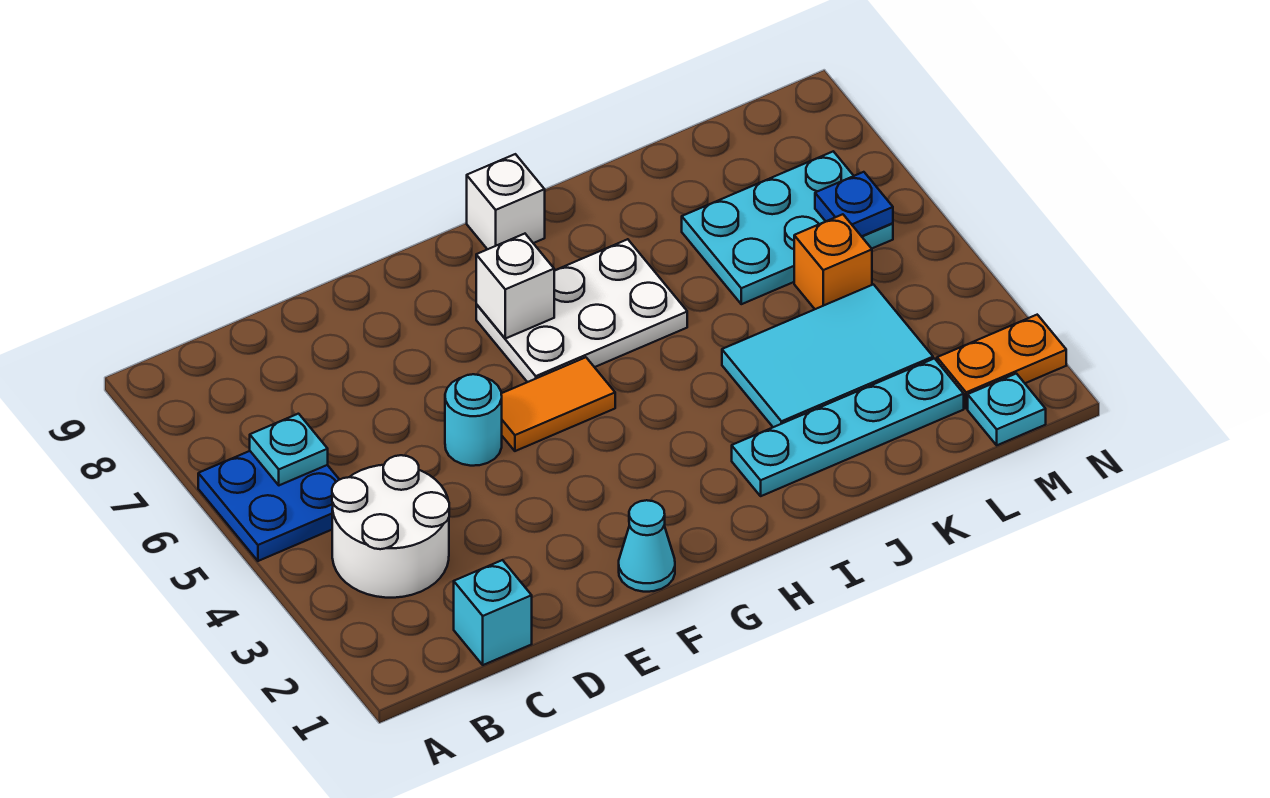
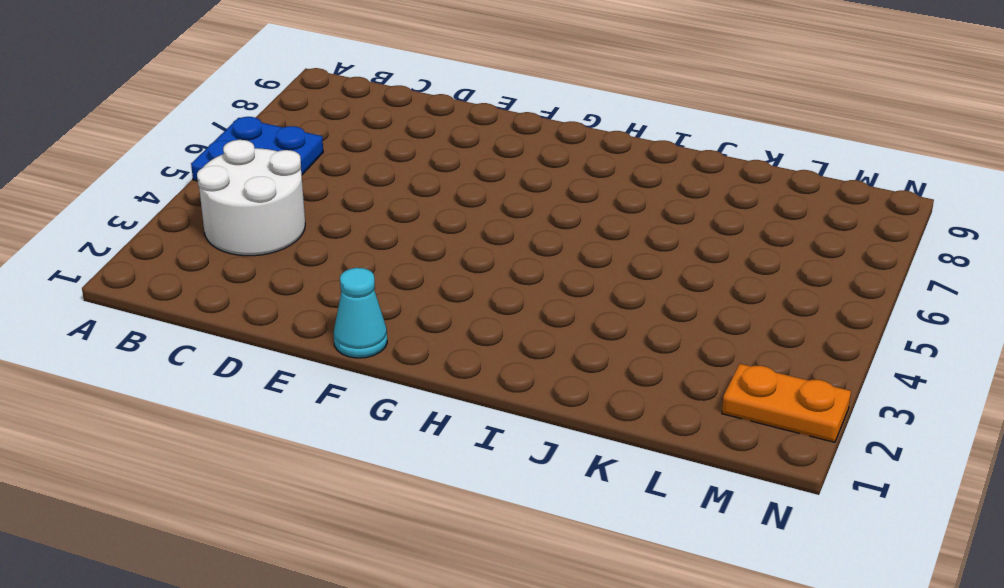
none -> cyan 1x1 brick [454,560,532,665]
none -> cyan 1x1 round brick [445,374,502,466]
none -> orange 1x2 tile [501,357,615,451]

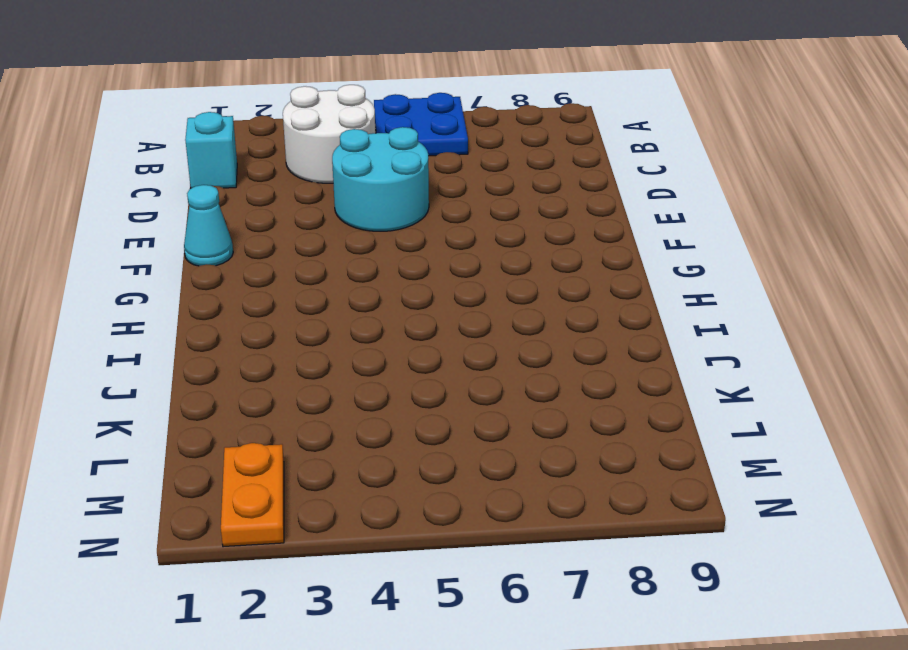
cyan 2x2 round brick [332,127,429,231] -> cyan 1x1 round brick [445,374,502,466]
none -> orange 1x2 tile [501,357,615,451]
none -> white 2x3 plate [476,239,687,382]
none -> white 1x1 brick [467,154,545,249]

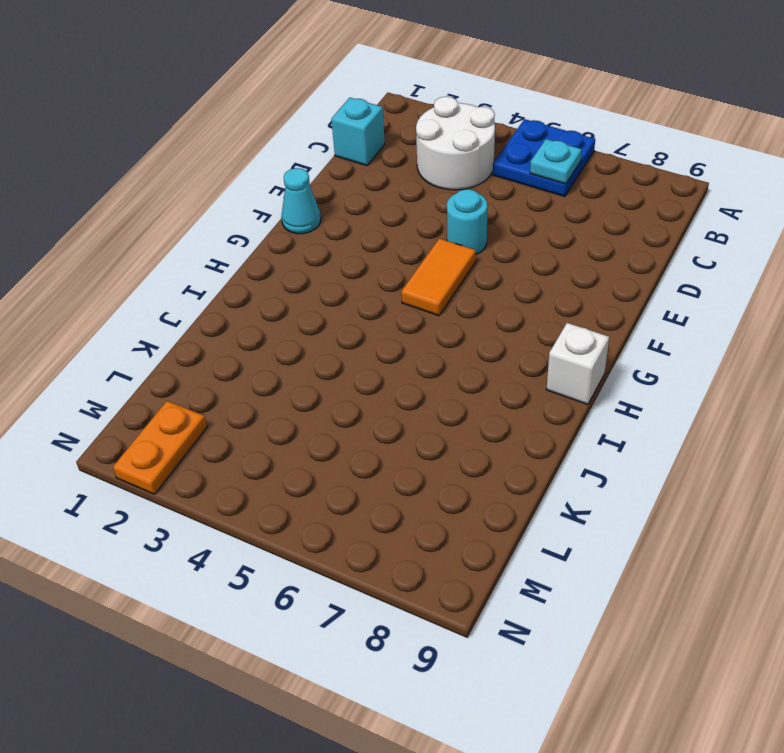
none -> white 2x3 plate [476,239,687,382]
none -> cyan 1x4 plate [732,359,964,496]
none -> cyan 2x3 tile [722,284,933,427]

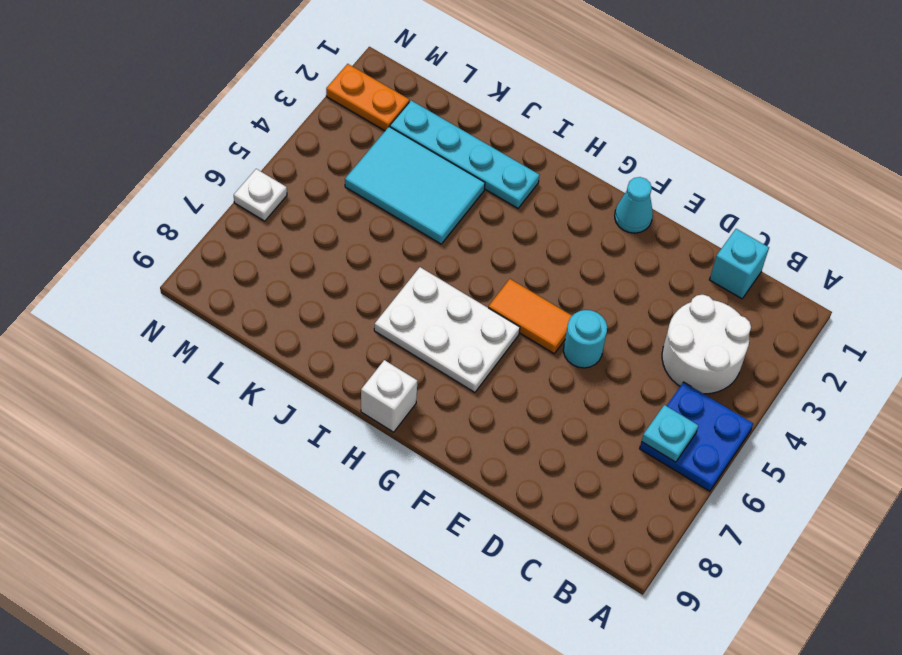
white 1x1 plate [234,169,287,221] -> none
none -> cyan 2x3 plate [682,151,893,304]
none -> orange 1x1 brick [794,214,872,309]
none -> cyan 1x1 plate [968,374,1046,445]

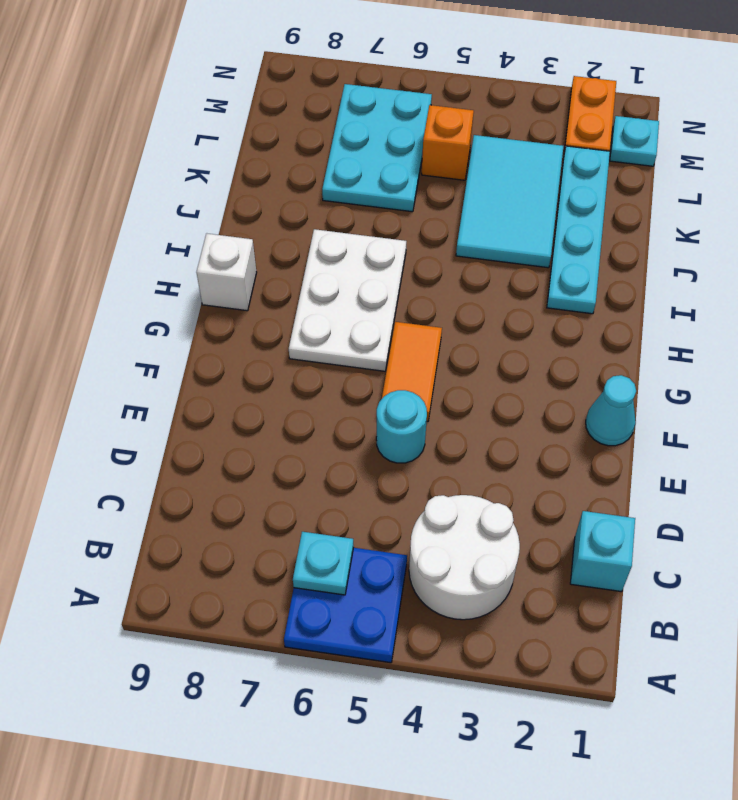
none -> white 1x1 brick [476,234,554,339]
none -> blue 1x1 plate [815,172,893,236]

